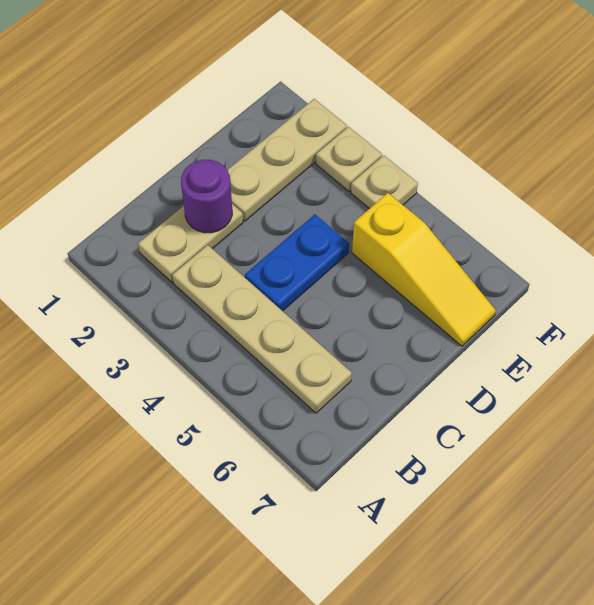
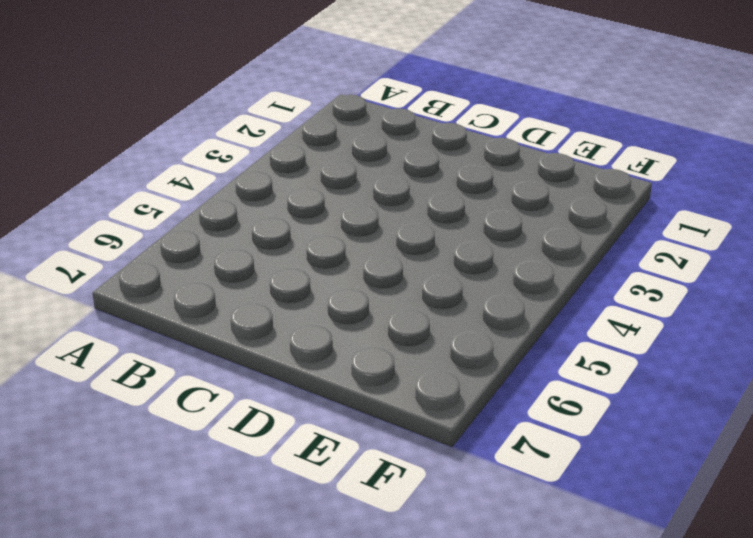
none -> tan 1x2 plate [138,204,243,282]
none -> tan 1x4 plate [172,245,352,413]

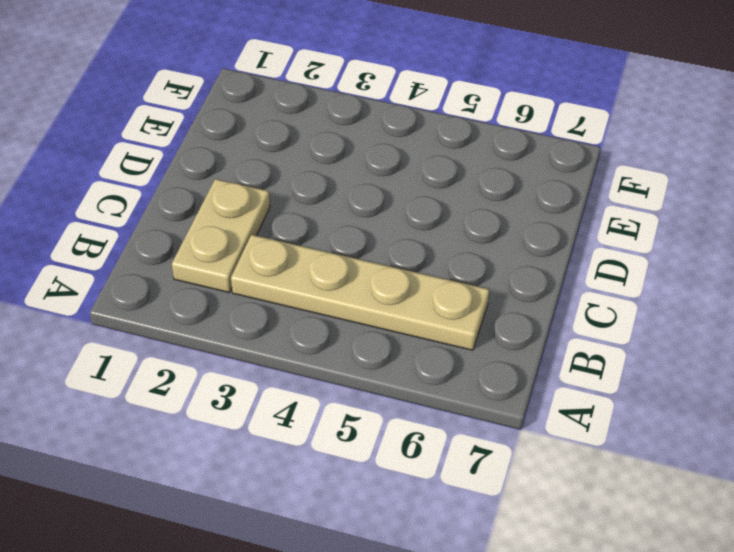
none -> blue 1x2 plate [245,215,349,311]
none -> tan 1x3 plate [228,99,347,221]

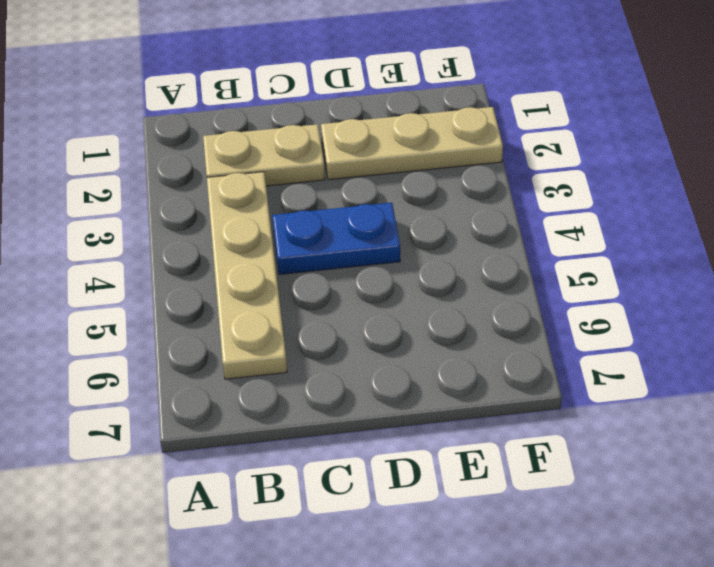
none -> yellow 1x3 slope [352,193,496,346]
none -> tan 1x1 plate [316,127,382,191]

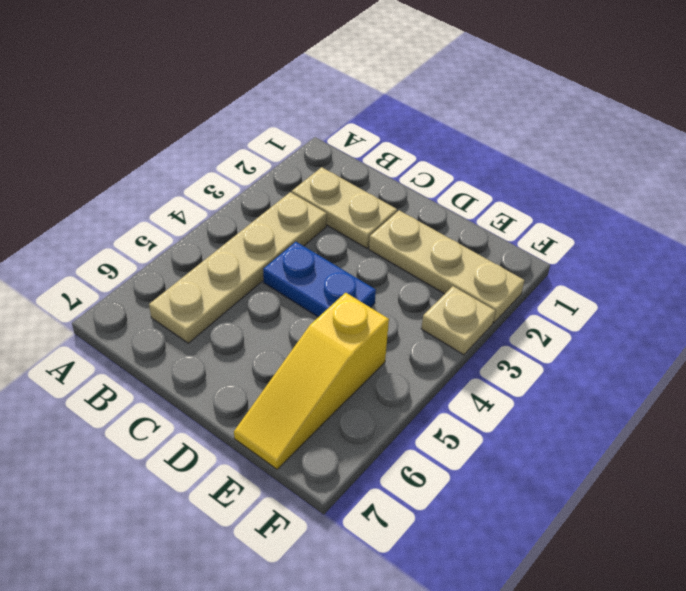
none -> tan 1x1 plate [351,155,418,209]
none -> purple 1x1 round brick [181,160,232,233]

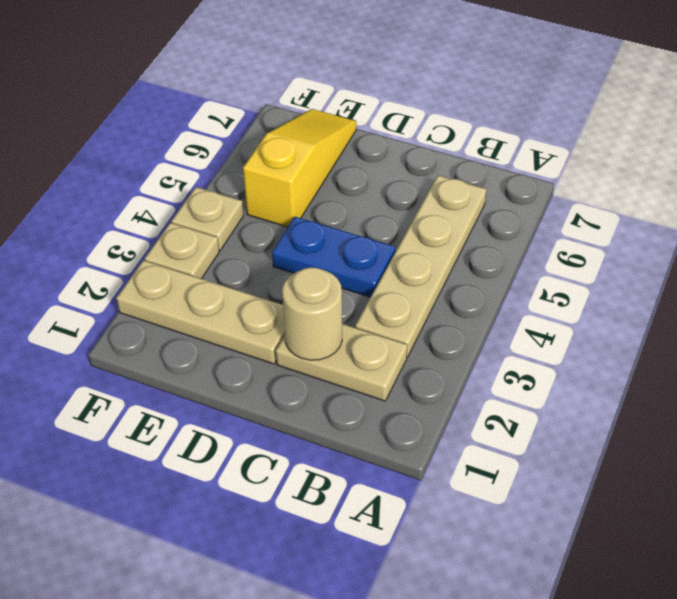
tan 1x1 round brick [282,267,342,360] -> purple 1x1 round brick [181,160,232,233]

